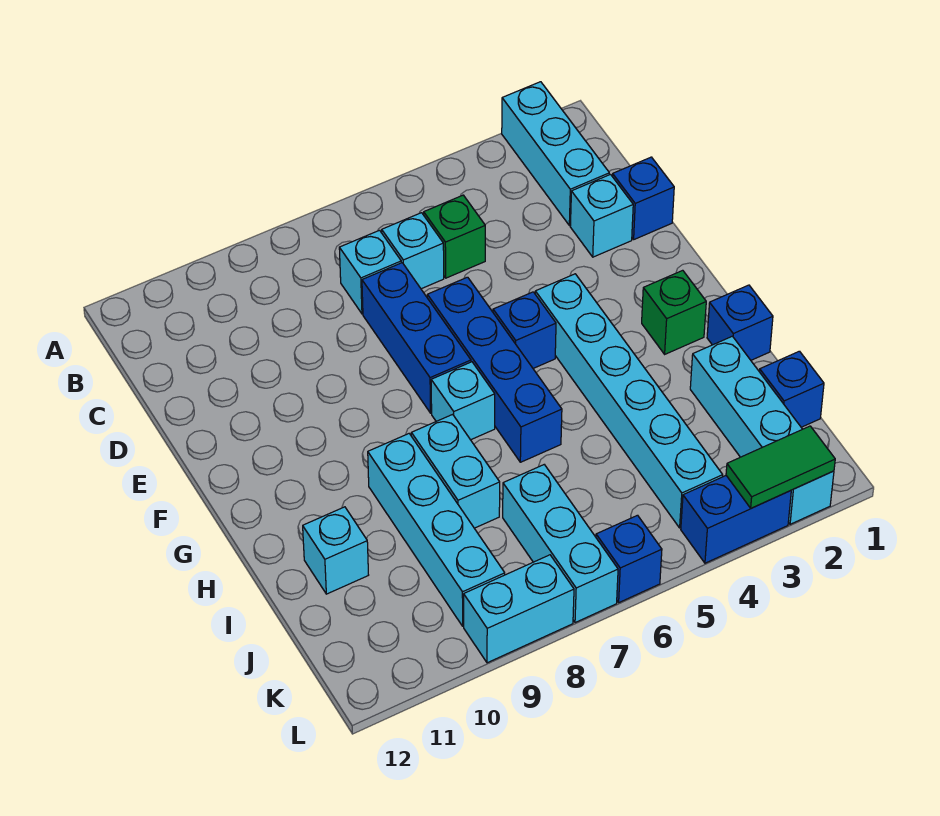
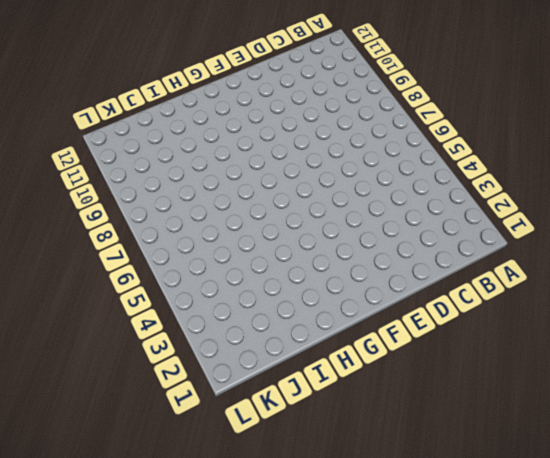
none -> cyan 1x3 brick [502,82,609,225]
none -> green 1x1 brick [424,195,485,278]
none -> cyan 1x1 brick [382,213,444,289]

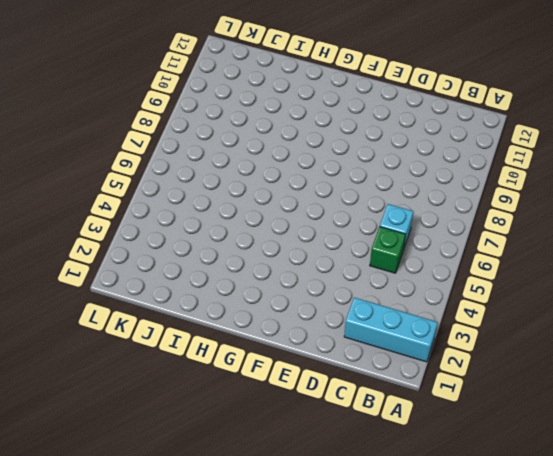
none -> cyan 1x1 brick [339,230,401,314]
none -> blue 1x1 brick [612,157,674,239]
none -> cyan 1x1 brick [570,175,633,257]

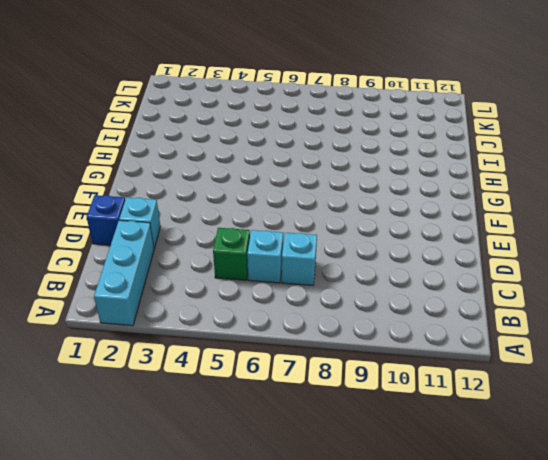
none -> blue 1x3 brick [362,263,471,413]
none -> blue 1x4 brick [427,277,562,462]
none -> cyan 1x6 brick [535,274,723,528]

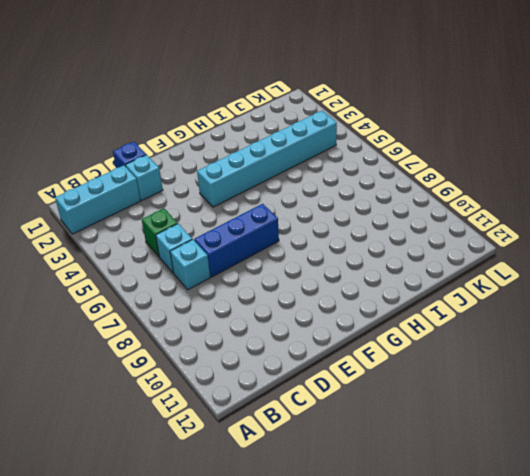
none -> blue 1x4 brick [427,277,562,462]
none -> blue 1x1 brick [493,292,556,368]
none -> green 1x1 brick [642,270,706,354]

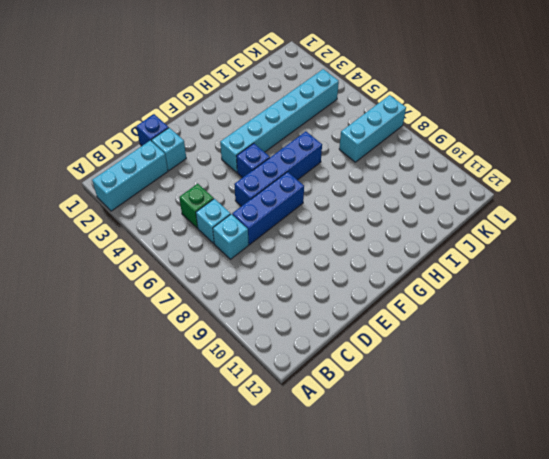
none -> green 1x1 brick [642,270,706,354]
none -> cyan 1x1 brick [431,362,495,440]
none -> blue 1x1 brick [707,285,773,360]

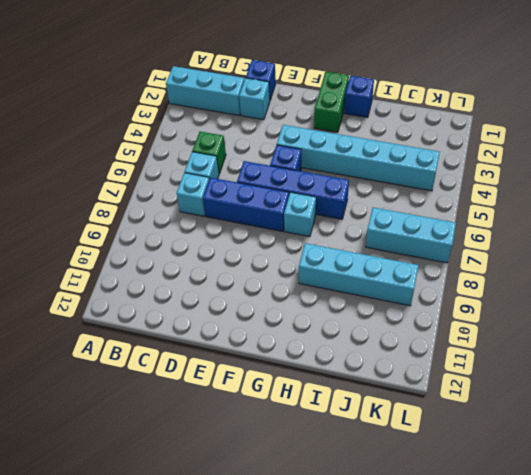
green 1x2 brick [314,72,349,132] -> green 1x1 brick [642,270,706,354]
none -> cyan 1x2 brick [411,414,500,528]
none -> cyan 1x4 brick [690,336,834,524]
none -> cyan 1x1 brick [303,507,368,594]

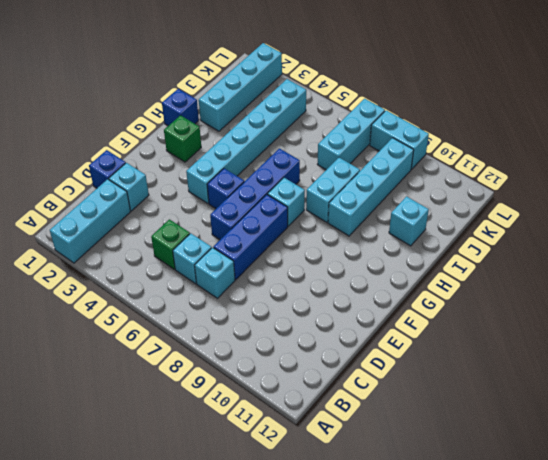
none -> blue 1x1 brick [760,351,824,427]
none -> blue 1x2 brick [681,476,791,563]
none -> blue 1x1 brick [596,515,662,602]

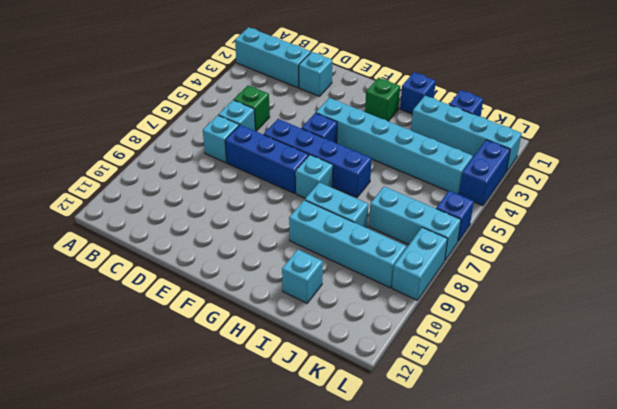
none -> blue 1x1 brick [612,157,674,239]
none -> green 1x2 tile [726,426,835,508]

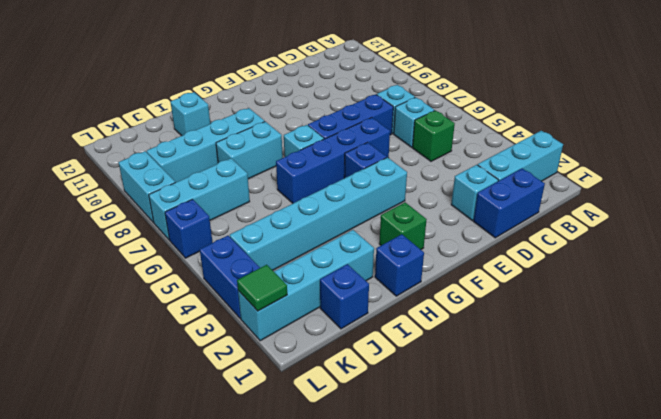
blue 1x2 brick [473,169,545,238] -> blue 1x1 brick [612,157,674,239]
green 1x1 tile [237,265,287,311] -> green 1x2 tile [726,426,835,508]

